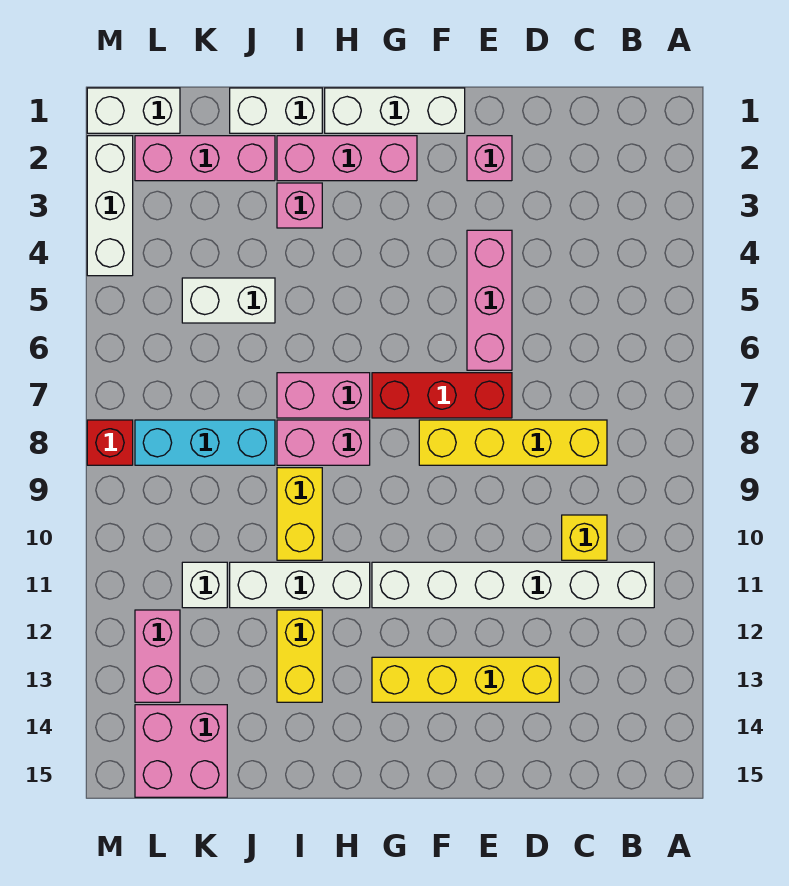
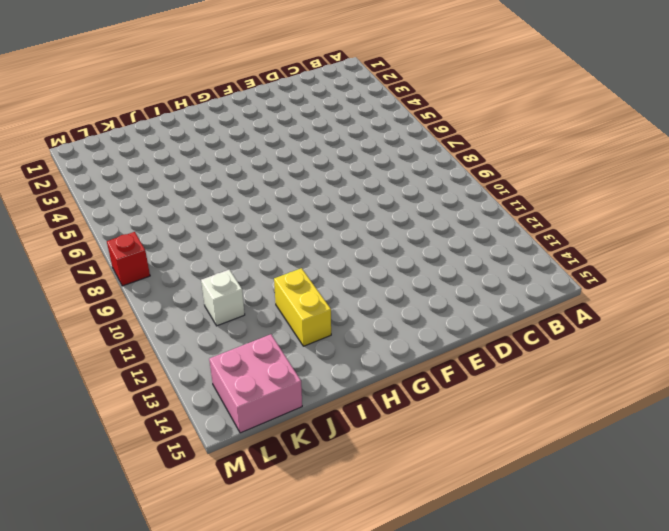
none -> white 1x6 brick [372,562,654,608]
none -> yellow 1x4 brick [419,420,607,465]
none -> yellow 1x1 brick [562,515,607,560]

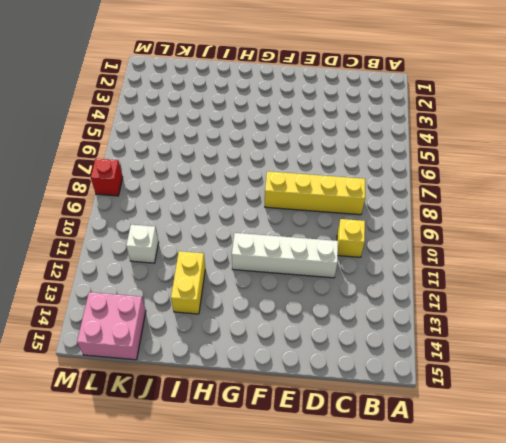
white 1x4 brick [232,233,338,278] -> white 1x6 brick [372,562,654,608]
none -> yellow 1x4 brick [372,657,559,702]
none -> pink 1x1 brick [467,136,512,181]
none -> pink 1x3 brick [467,230,512,370]

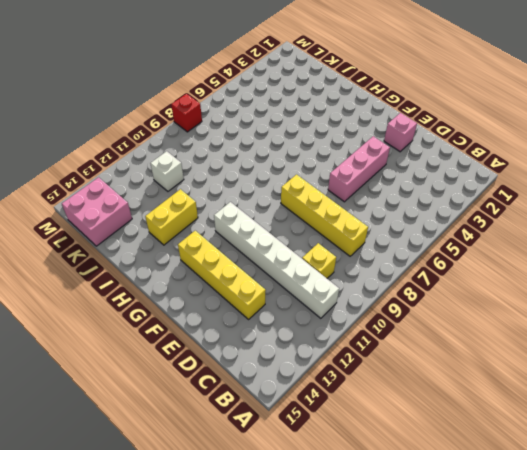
none -> red 1x3 brick [372,373,512,418]
none -> white 1x3 brick [325,88,465,133]
none -> pink 1x3 brick [277,136,417,181]

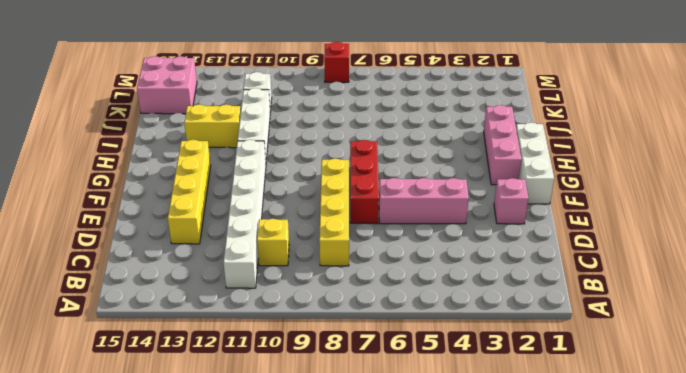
none -> pink 1x2 brick [277,373,370,418]
none -> pink 1x2 brick [277,420,370,465]
none -> white 1x2 brick [230,88,322,133]

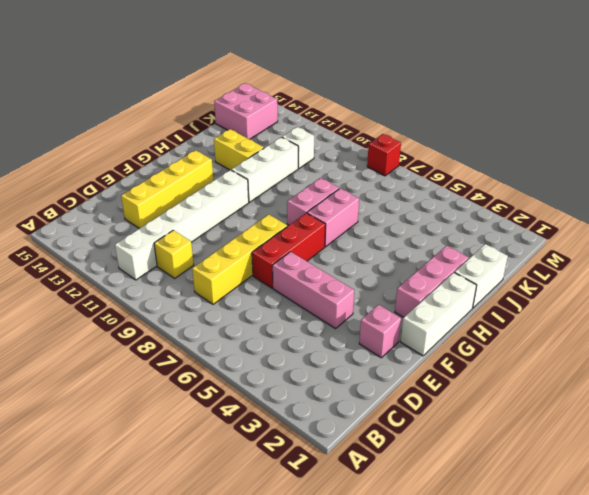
none -> pink 1x1 brick [277,183,322,228]
none -> yellow 1x2 brick [277,468,322,560]
none -> pink 1x3 brick [135,136,275,181]

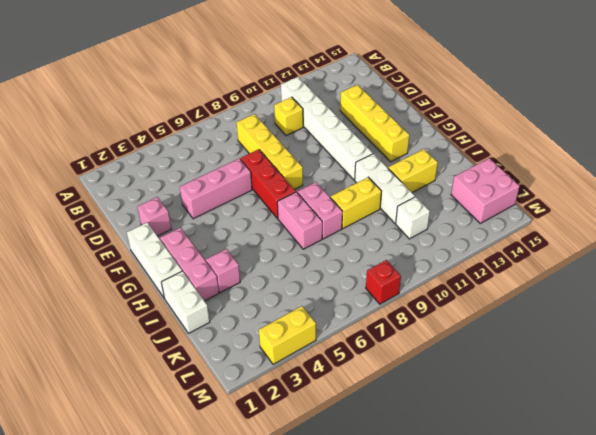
yellow 1x2 brick [259,306,316,364] -> white 1x3 brick [87,136,133,276]
none -> pink 1x3 brick [135,136,275,181]
none -> white 1x2 brick [182,278,275,323]
none -> cyan 1x3 brick [135,420,275,465]

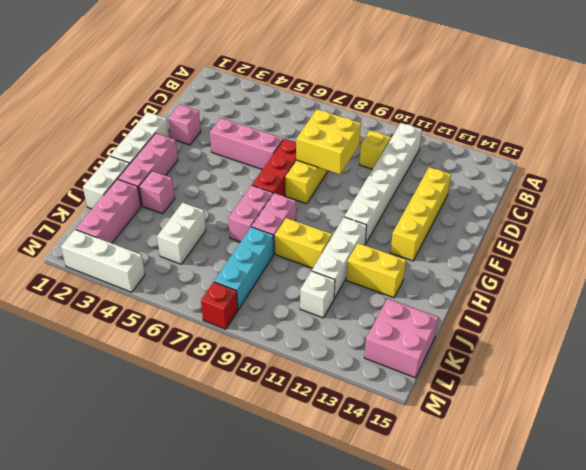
yellow 2x2 brick [296,109,361,174] -> none
none -> white 1x2 brick [87,88,180,133]
none -> pink 1x2 brick [135,610,180,702]

